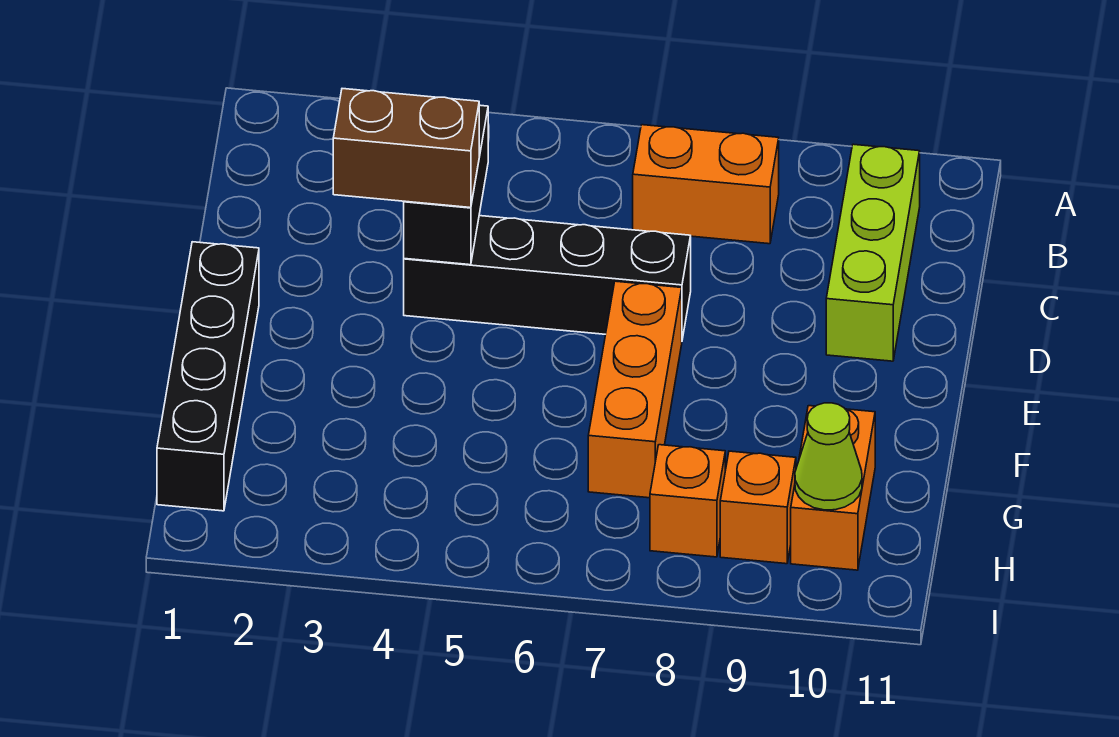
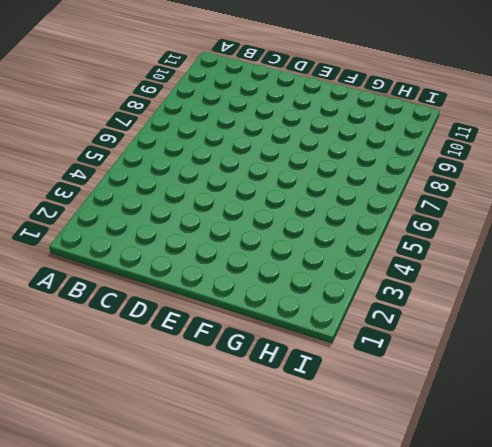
none -> orange 1x2 brick [633,125,779,244]
none -> lime 1x3 brick [826,144,920,361]

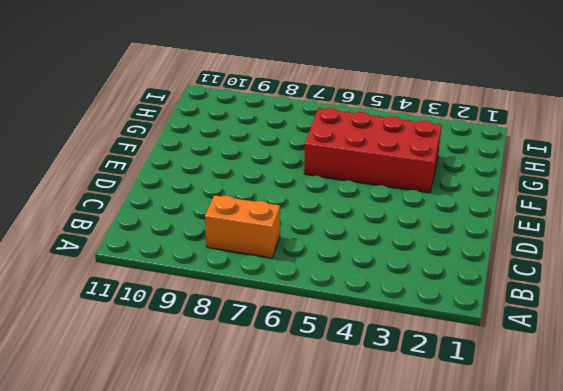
red 2x4 brick [304,108,442,193] -> none
none -> lime 1x3 brick [826,144,920,361]
none -> black 1x4 brick [404,216,691,339]

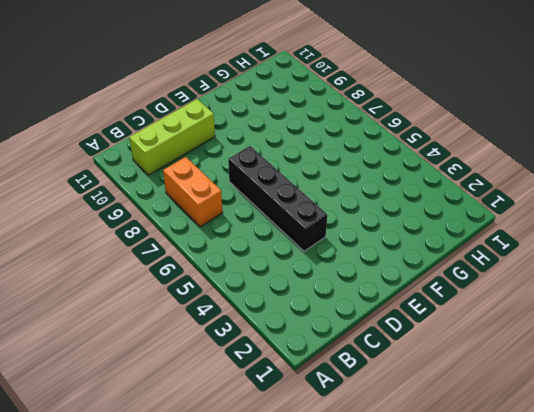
none -> black 1x4 brick [157,242,259,511]
none -> orange 1x3 brick [588,281,682,498]

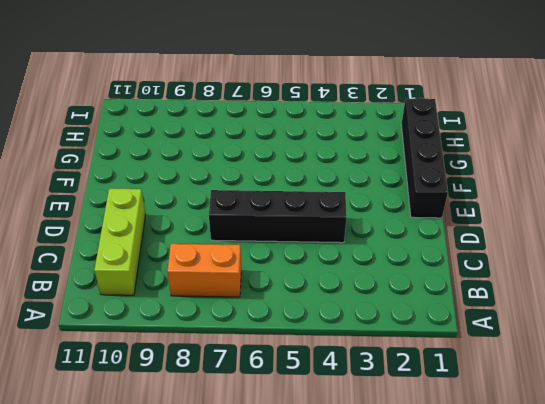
none -> orange 1x3 brick [588,281,682,498]
none -> orange 1x2 brick [791,406,875,570]

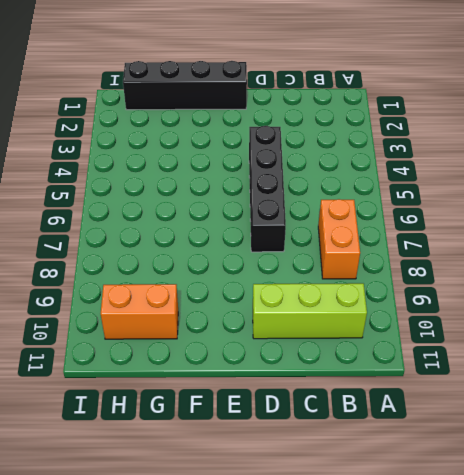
none -> orange 1x3 brick [588,281,682,498]
none -> orange 1x1 brick [650,445,725,557]

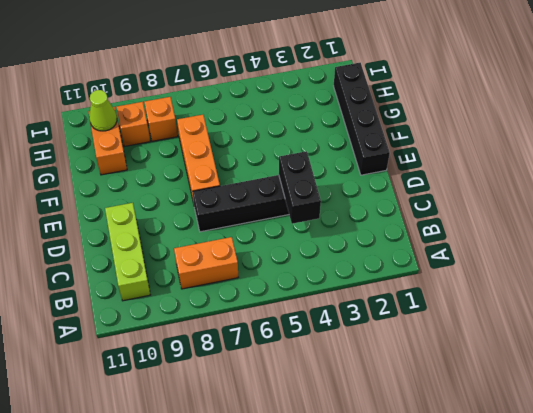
none -> brown 1x2 brick [333,89,479,208]

